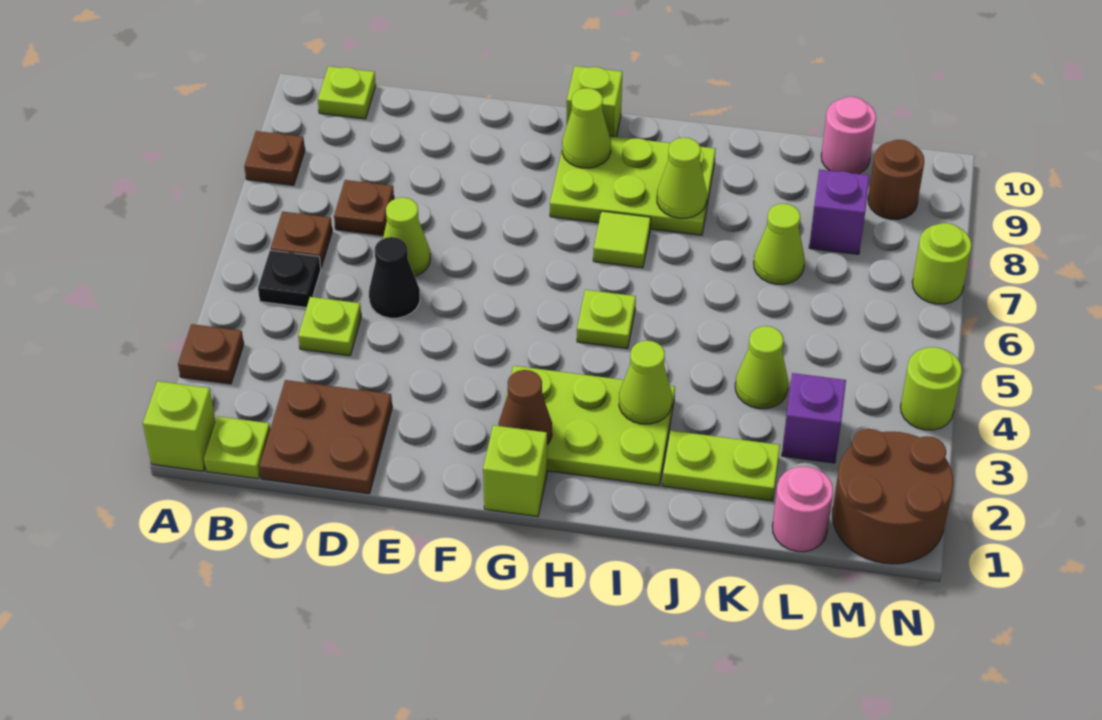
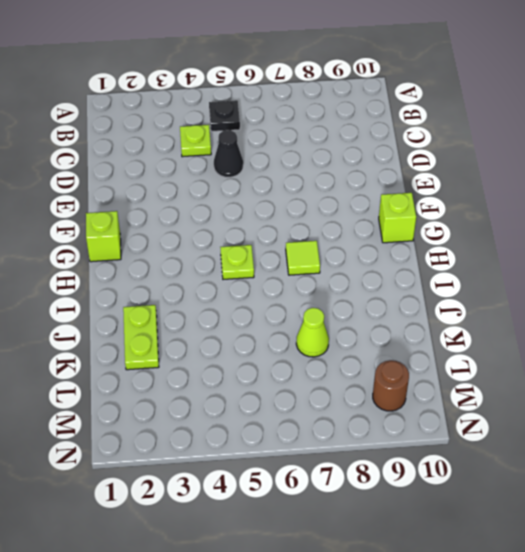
none -> lime 1x1 brick [143,381,216,471]
none -> brown 1x1 plate [178,324,244,384]
none -> brown 1x1 plate [244,131,305,185]
none -> lime 1x1 plate [204,416,270,479]

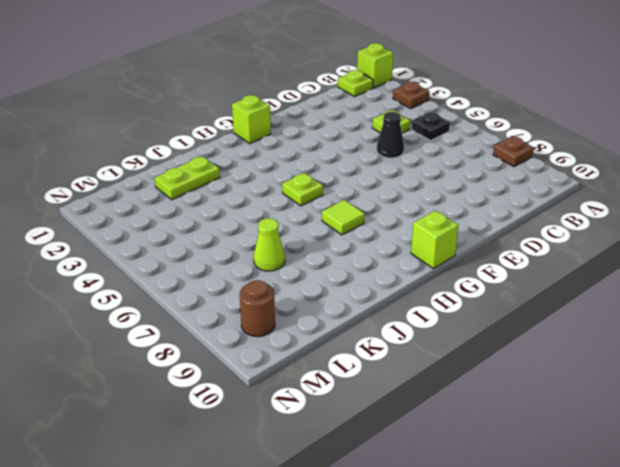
none -> brown 1x1 plate [271,212,332,267]
none -> lime 1x1 plate [318,66,376,119]
none -> brown 2x2 plate [259,380,392,494]
none -> brown 1x1 plate [334,180,394,236]

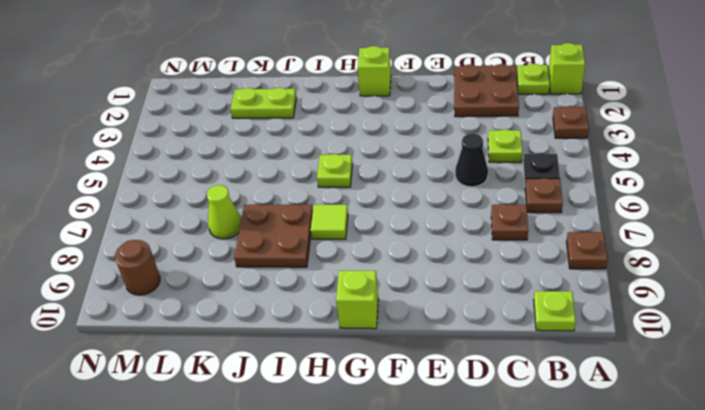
brown 2x2 plate [234,204,313,267] -> lime 2x3 plate [550,136,716,235]
none -> lime 1x1 cone [383,197,430,276]
none -> lime 2x3 plate [506,366,675,486]
none -> lime 1x1 cone [735,326,788,409]
none -> pink 1x1 round brick [772,467,833,552]

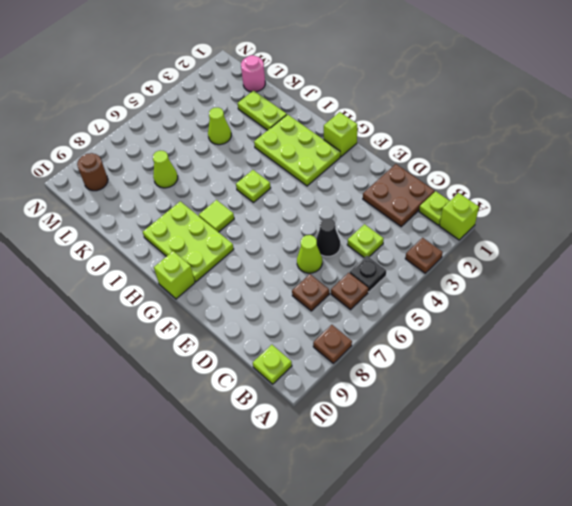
none -> purple 1x1 brick [782,373,846,463]
none -> purple 1x1 brick [809,169,869,254]
none -> pink 1x1 round brick [821,97,876,174]
none -> brown 2x2 round brick [832,429,953,564]

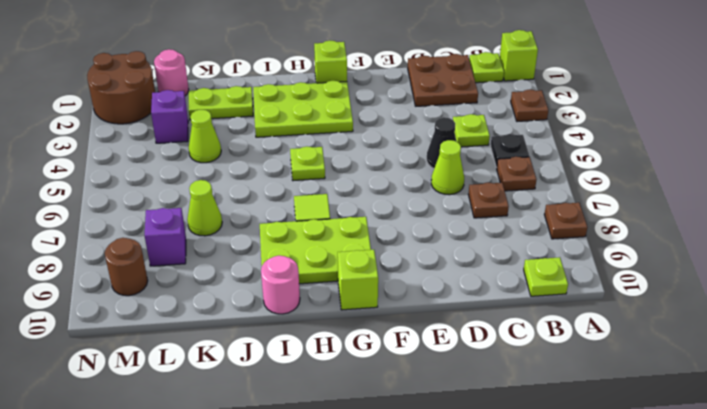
pink 1x1 round brick [261,256,300,314] -> pink 1x1 round brick moved to [821,97,876,174]
none -> lime 1x1 round brick [901,347,962,430]
none -> lime 1x1 round brick [912,223,971,304]
none -> brown 1x1 cone [499,370,552,444]
none -> lime 1x1 cone [562,88,611,168]

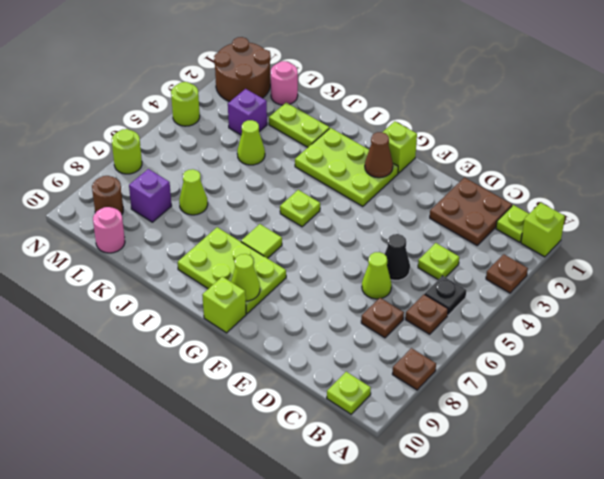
none -> lime 1x1 cone [619,340,672,424]
none -> lime 1x1 cone [657,138,707,218]

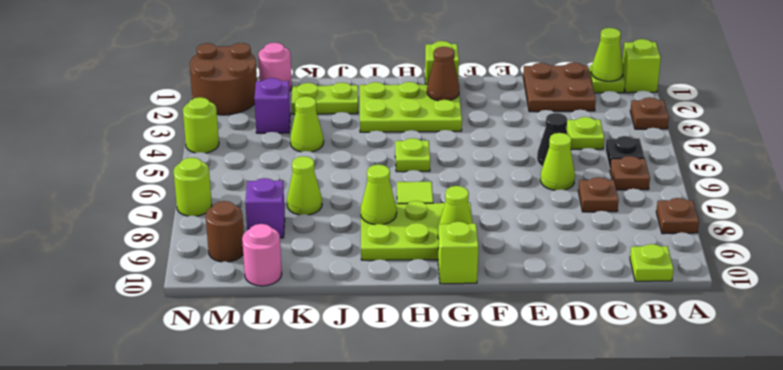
lime 1x1 cone [591,28,623,81] -> lime 1x1 cone moved to [619,340,672,424]

